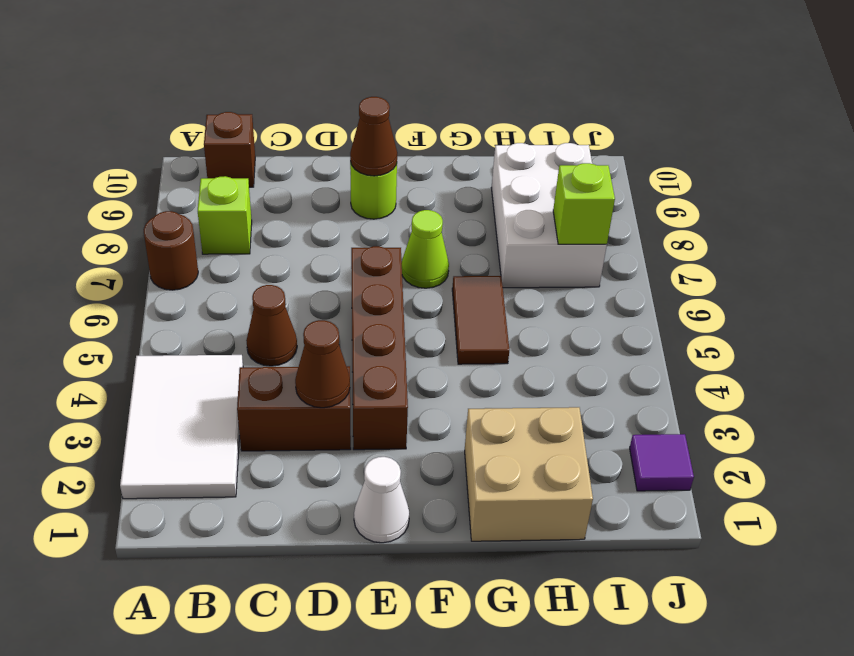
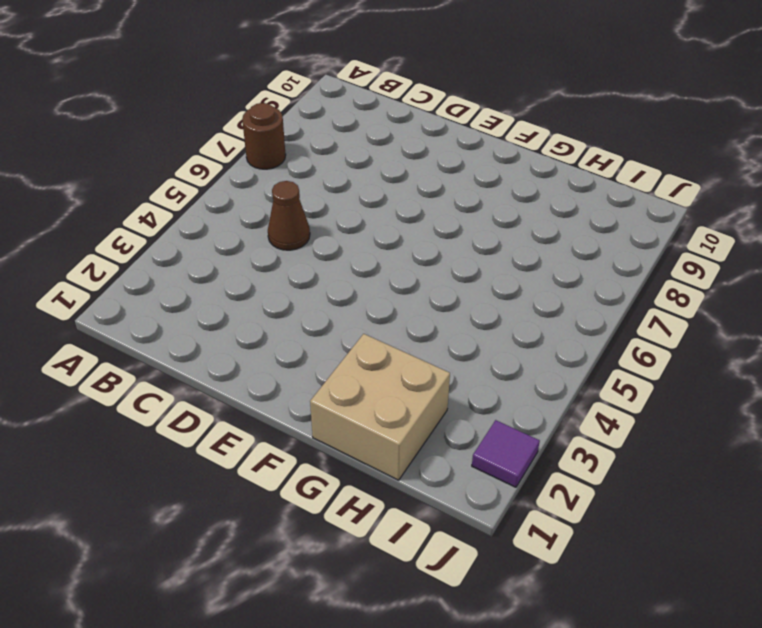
none -> white 2x3 tile [120,355,243,499]
none -> lime 1x1 brick [198,176,252,254]
none -> brown 1x1 brick [204,112,255,187]

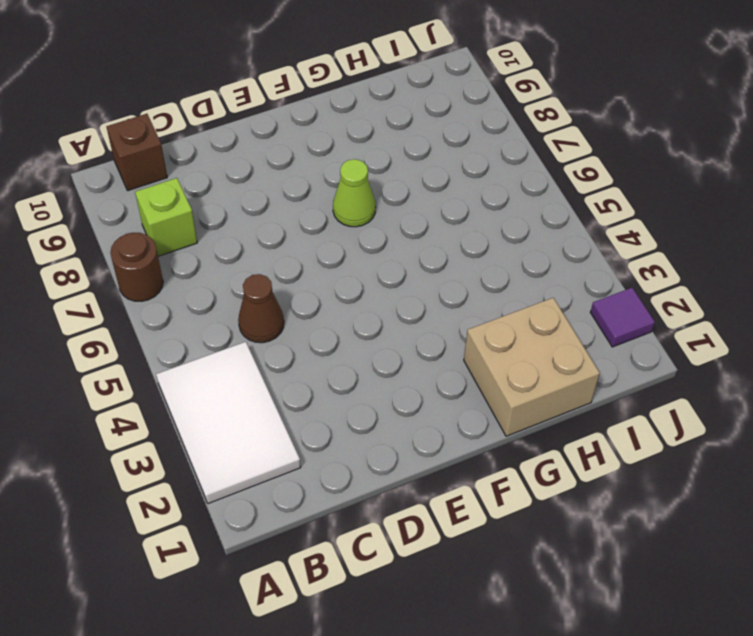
none -> brown 1x2 brick [237,366,351,451]
none -> white 1x1 cone [354,457,409,543]
none -> brown 1x4 brick [351,246,408,450]

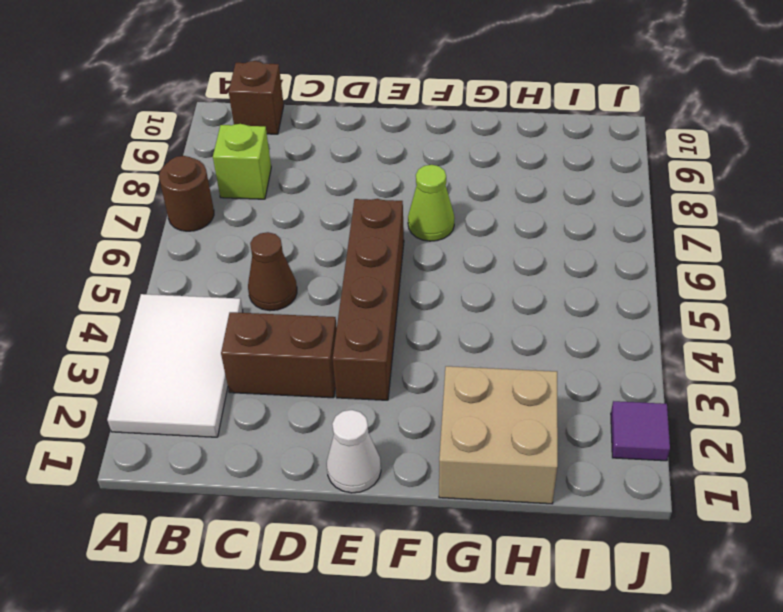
none -> lime 1x1 round brick [350,161,397,219]
none -> brown 1x2 tile [452,276,509,364]
none -> white 2x3 brick [491,143,607,288]

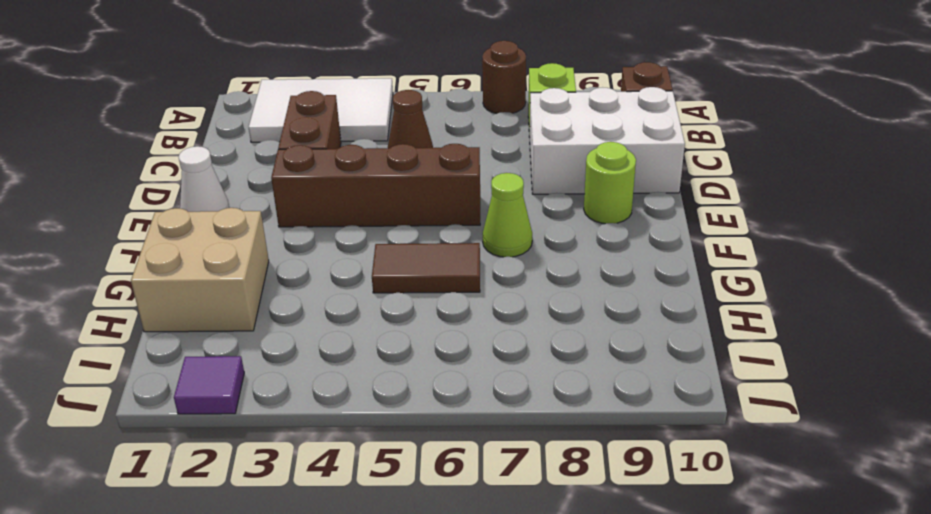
white 2x3 brick [530,87,685,194] -> white 2x3 brick moved to [491,143,607,288]
none -> brown 1x1 cone [295,320,350,408]
none -> brown 1x1 cone [350,97,397,176]
none -> lime 1x1 brick [553,163,615,244]

